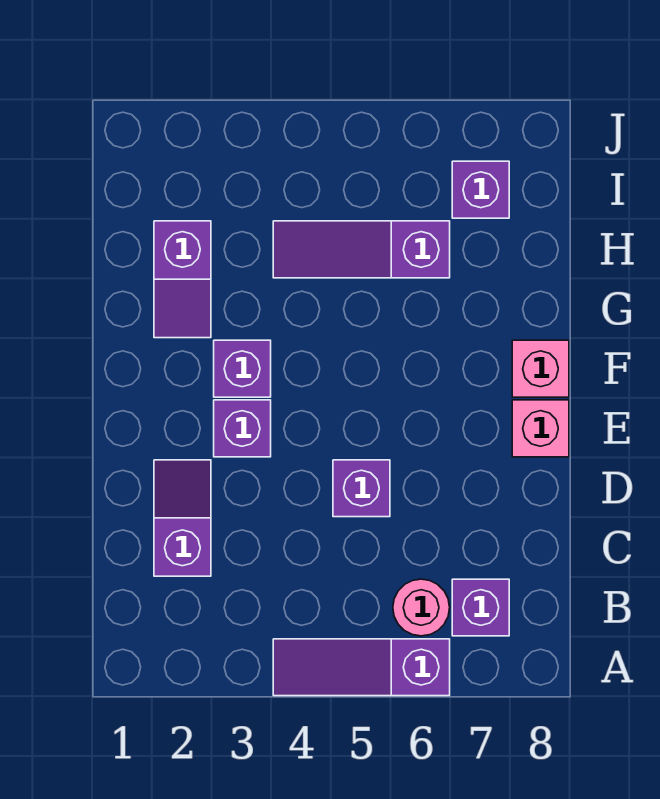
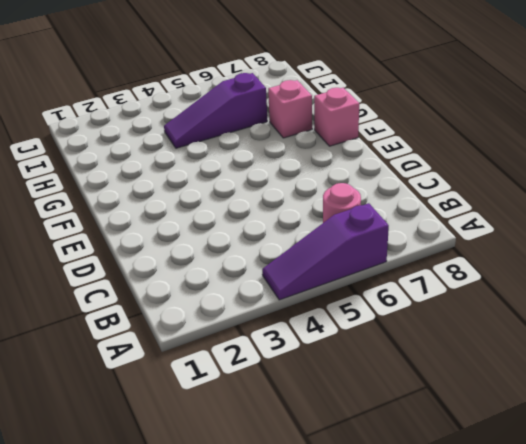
pink 1x1 brick [268,80,312,138] -> pink 1x1 brick moved to [512,400,569,457]
none -> purple 1x1 brick [452,579,509,636]
none -> purple 1x2 slope [154,460,211,576]
none -> purple 1x1 brick [333,460,390,517]

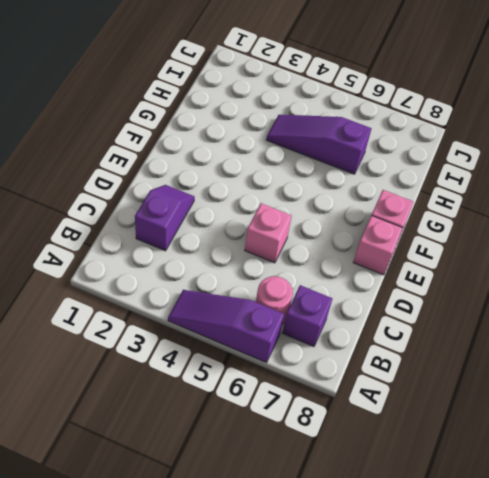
pink 1x1 brick [245,203,291,263] -> purple 1x1 brick [333,460,390,517]
none -> purple 1x1 brick [214,400,271,457]
none -> purple 1x1 brick [214,340,271,397]
none -> purple 1x2 slope [154,221,211,338]

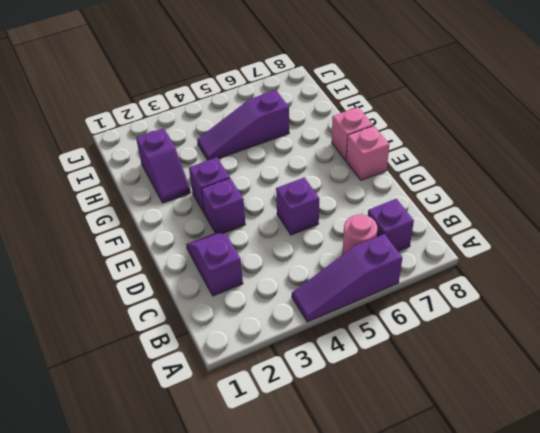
none -> purple 1x1 brick [452,161,509,218]

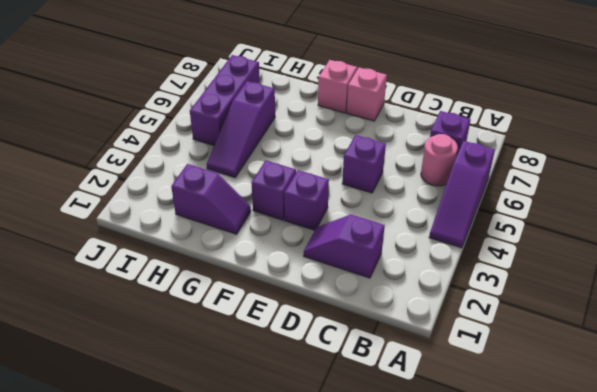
purple 1x3 brick [190,55,260,145] -> purple 1x1 brick [452,161,509,218]

